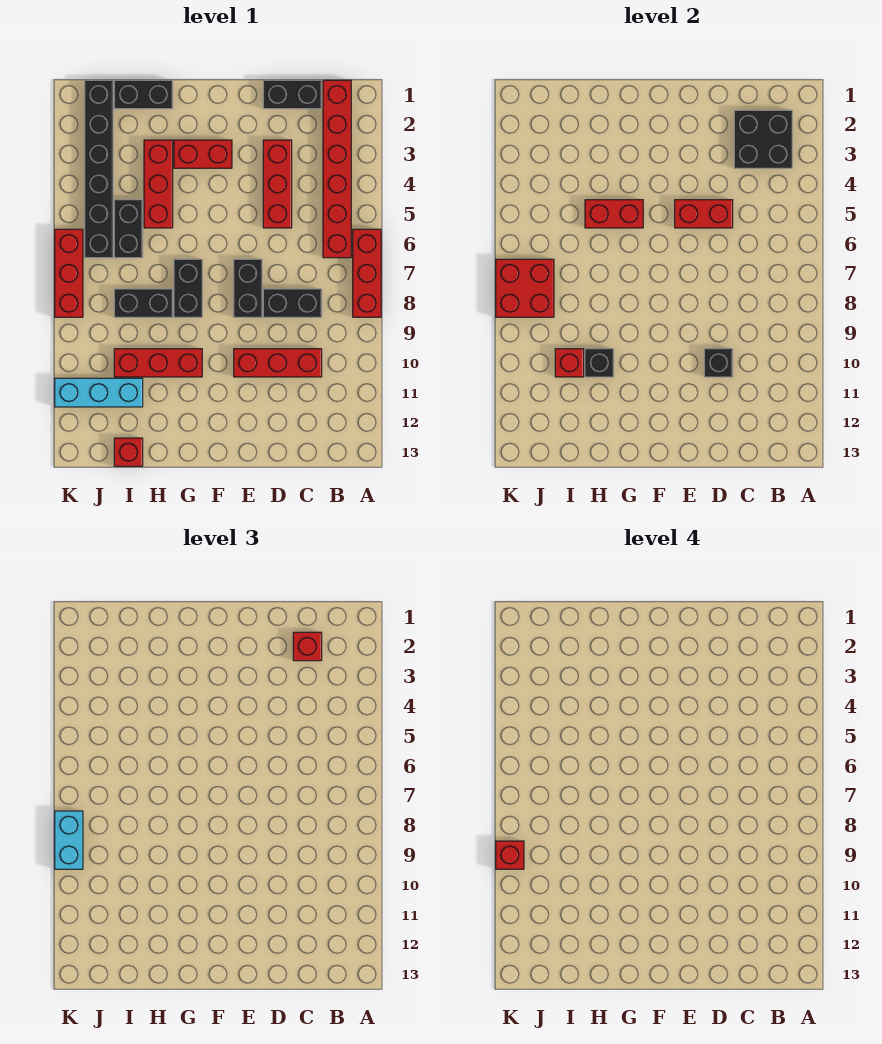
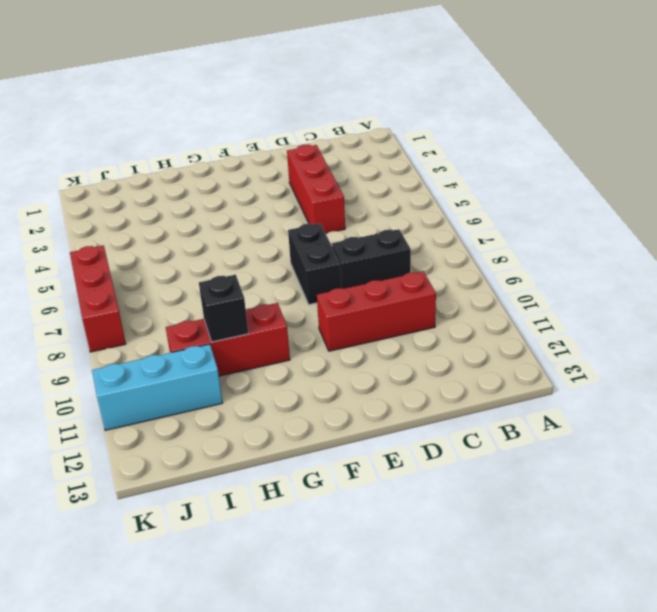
none -> red 1x3 brick [353,229,381,317]
none -> red 1x6 brick [323,80,351,258]
none -> black 1x2 brick [263,80,322,109]

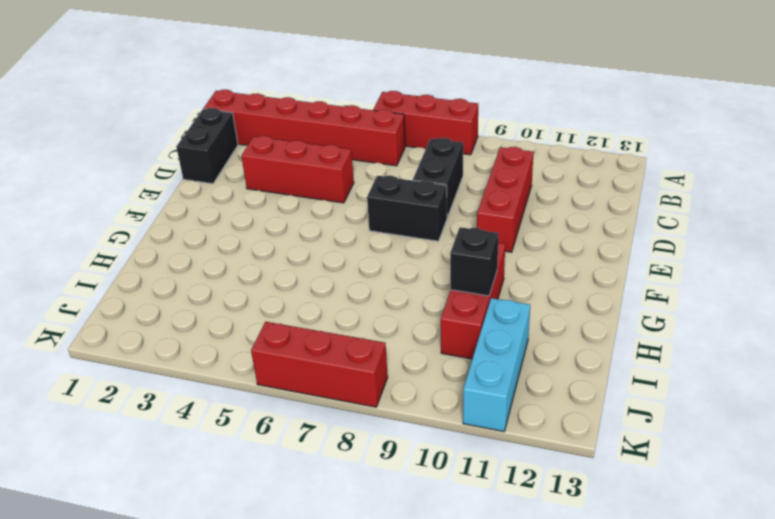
none -> red 1x2 brick [174,140,232,168]
none -> black 1x2 brick [174,259,202,317]
none -> black 1x2 brick [114,80,173,109]

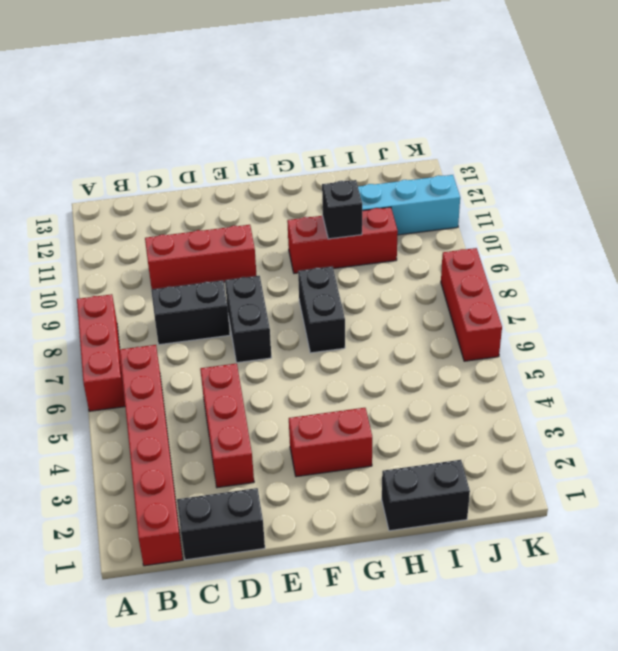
none -> red 1x3 brick [144,140,173,228]
none -> black 1x2 brick [114,289,173,317]
none -> black 1x2 brick [114,200,143,258]

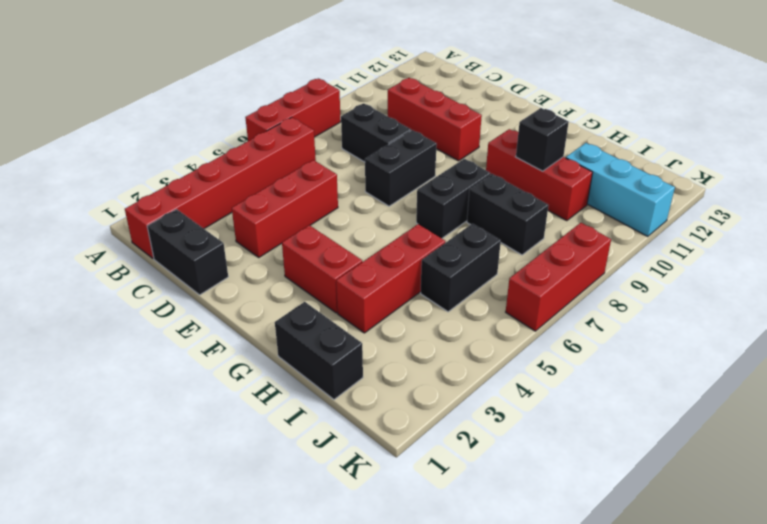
none -> red 1x1 brick [114,438,143,466]
none -> black 1x6 brick [85,80,113,258]
none -> black 2x2 brick [734,110,792,168]

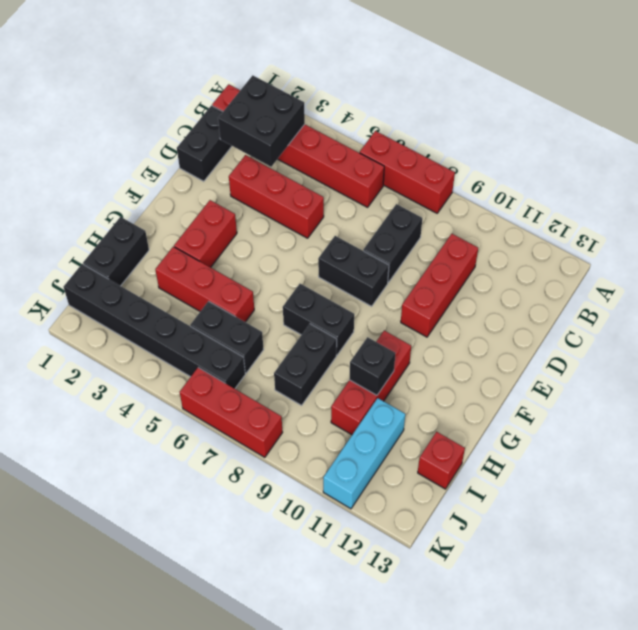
none -> red 1x2 brick [675,200,733,228]
none -> black 1x1 brick [704,349,733,377]
none -> red 1x2 brick [585,200,643,228]

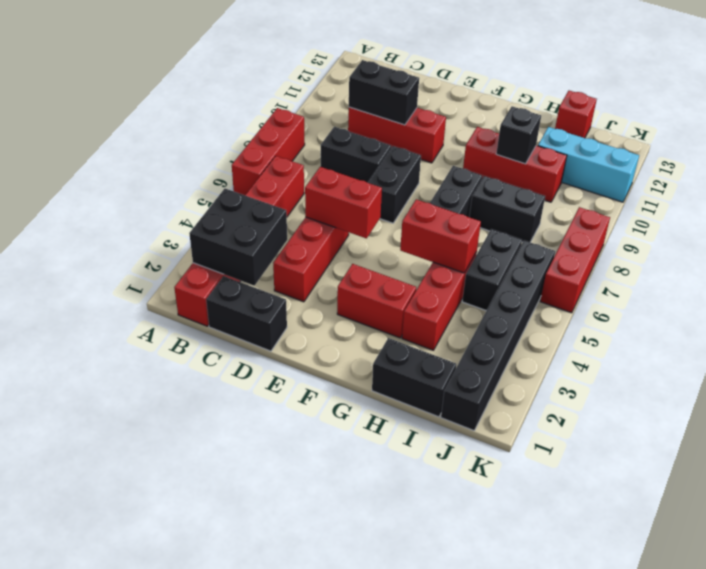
black 1x2 brick [349,60,419,125] -> black 1x1 brick [704,349,733,377]
none -> red 1x1 brick [555,349,584,377]
none -> red 2x2 brick [496,259,554,317]
none -> red 1x1 brick [293,632,322,661]

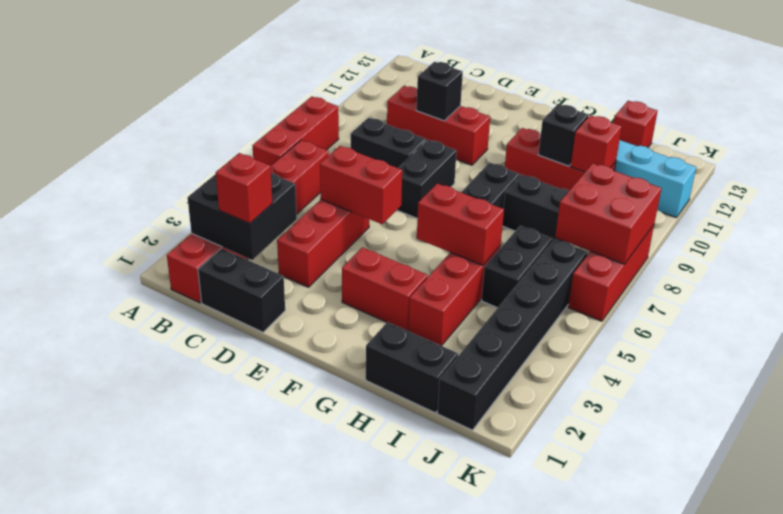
none -> cyan 1x2 brick [55,811,83,869]
none -> red 1x1 brick [496,841,524,869]

